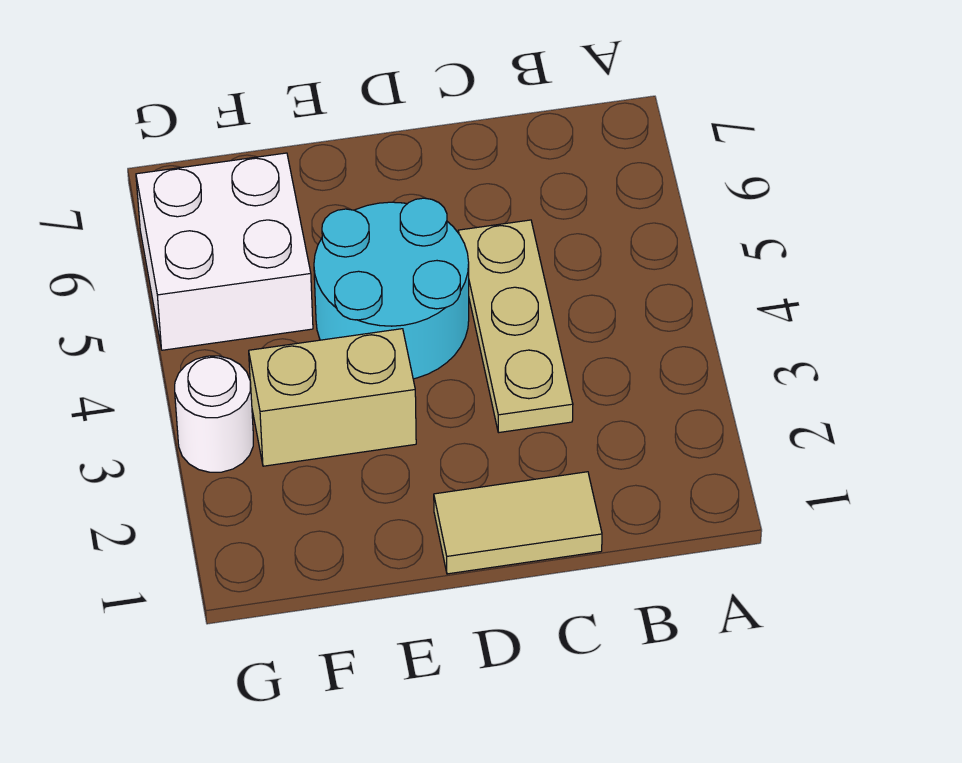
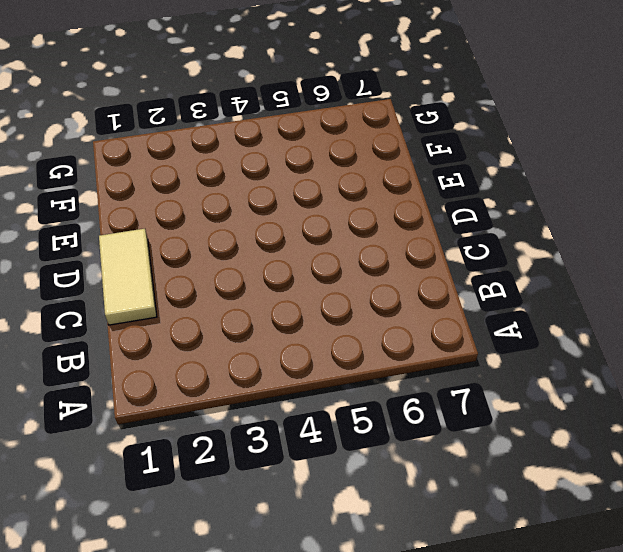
none -> tan 1x3 plate [458,220,573,433]
none -> cyan 2x2 round brick [314,198,469,379]

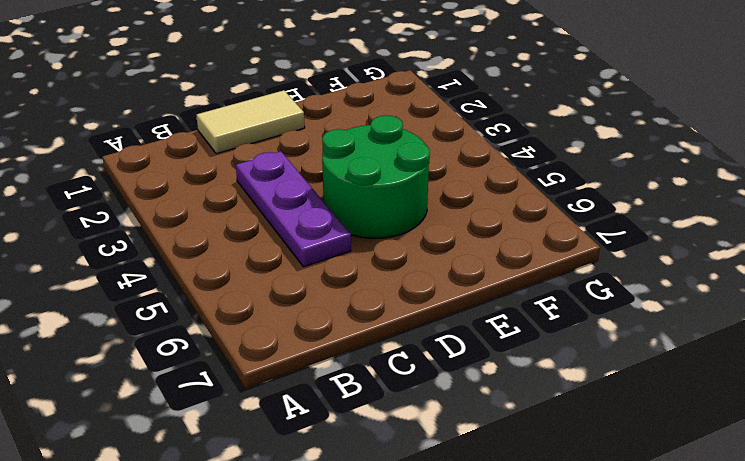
purple 1x3 plate [236,151,351,267] -> tan 1x3 plate [458,220,573,433]
green 2x2 round brick [322,115,430,238] -> cyan 2x2 round brick [314,198,469,379]
none -> tan 1x2 brick [249,329,416,466]
none -> white 2x2 brick [136,153,313,350]

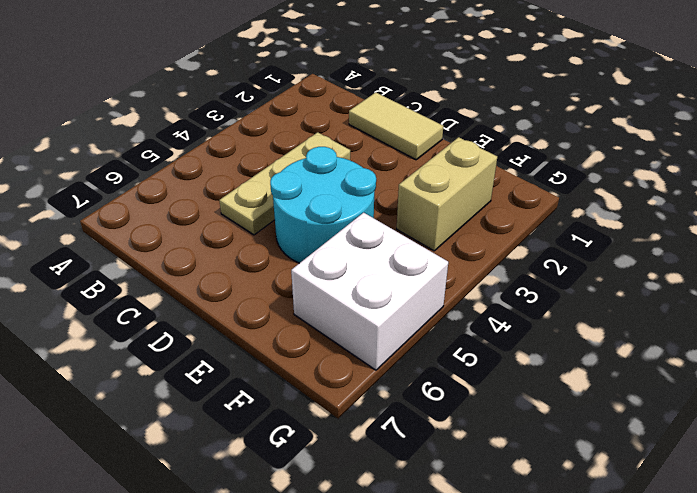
tan 1x2 brick [397,137,497,251] -> tan 1x2 brick turned to [249,329,416,466]
none -> white 1x1 round brick [175,356,253,472]

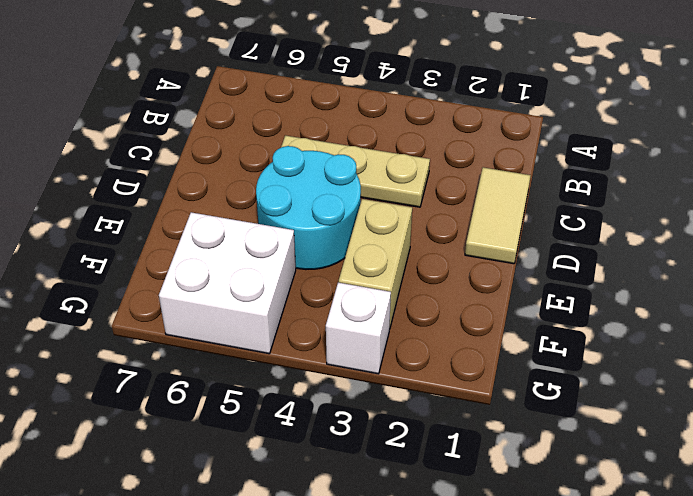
white 1x1 brick [326,282,391,374] -> white 1x1 round brick [175,356,253,472]

